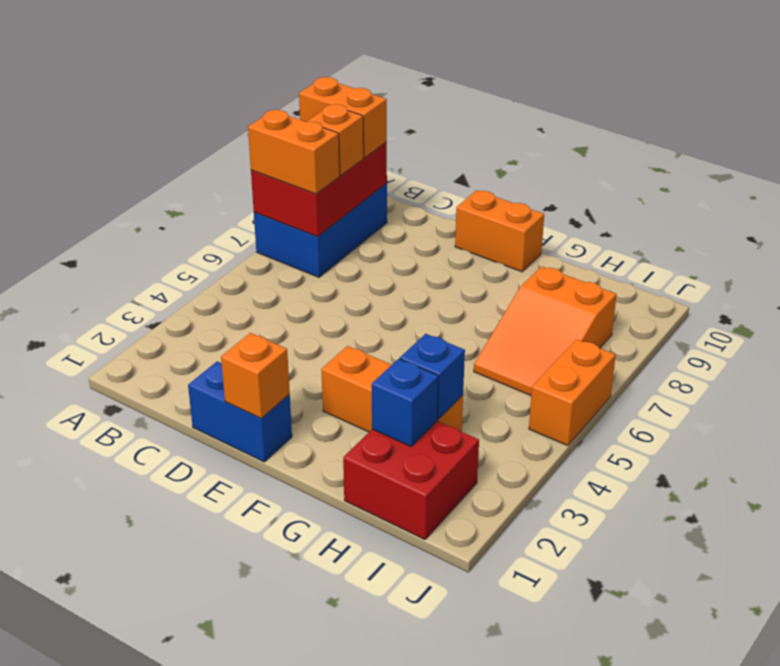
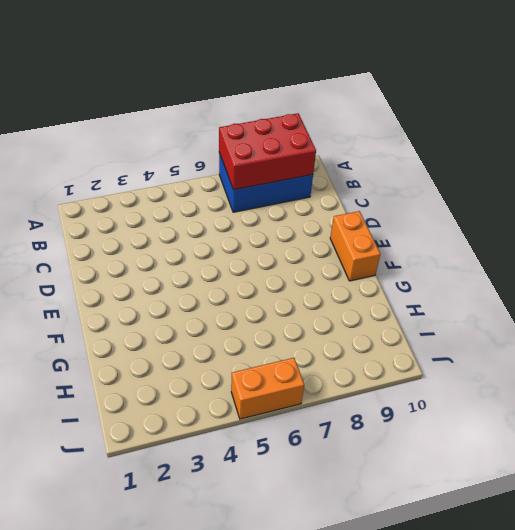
none -> blue 1x2 brick [188,362,292,462]
none -> orange 1x3 brick [321,346,463,432]
none -> red 2x2 brick [343,421,479,539]

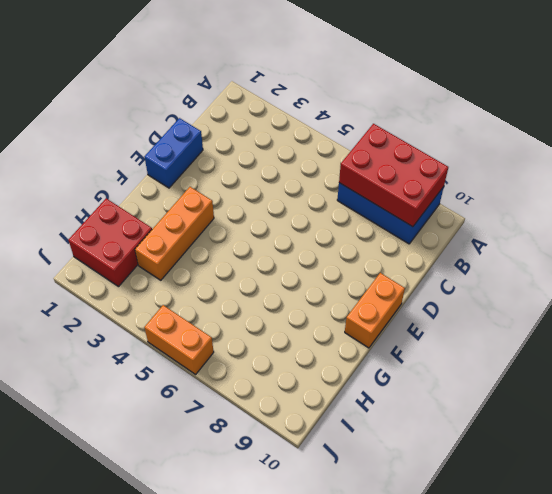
none -> orange 2x3 slope [474,266,617,395]
none -> orange 1x1 brick [221,333,290,418]
none -> blue 1x1 brick [372,359,438,446]

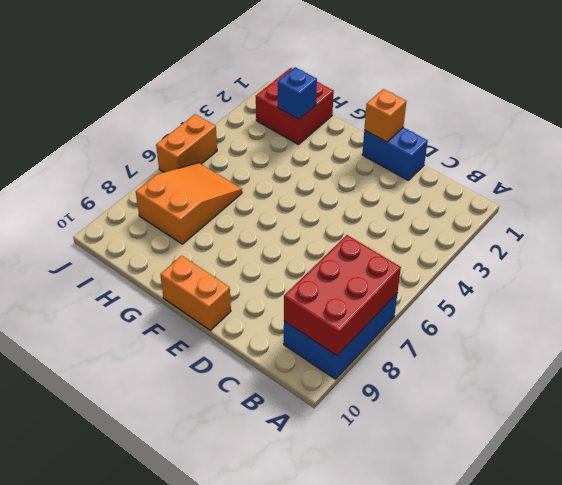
none -> orange 1x3 brick [321,346,463,432]
none -> blue 1x1 brick [400,334,465,419]
none -> orange 1x2 brick [248,110,340,194]

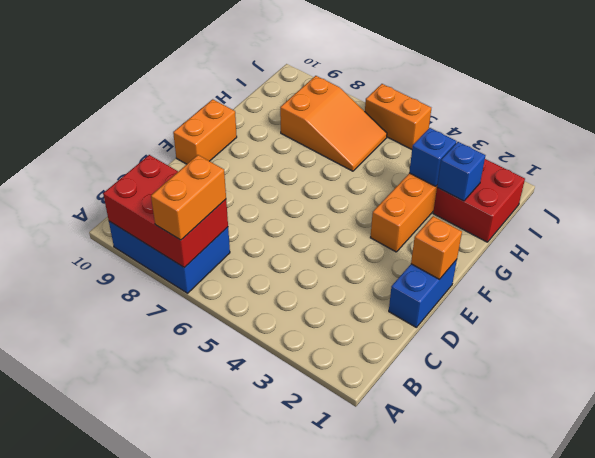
none -> orange 1x2 brick [299,77,387,158]
none -> orange 1x1 brick [307,104,364,176]

